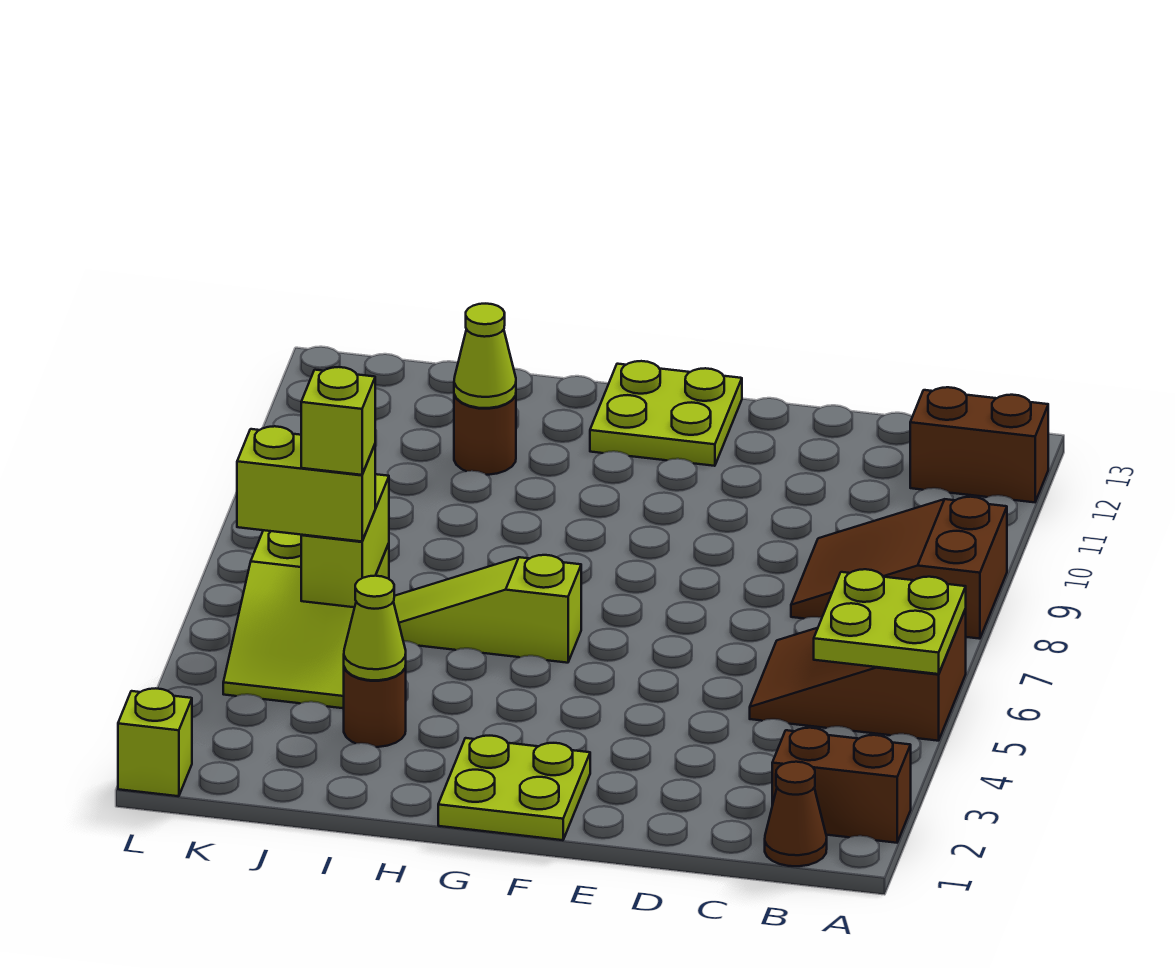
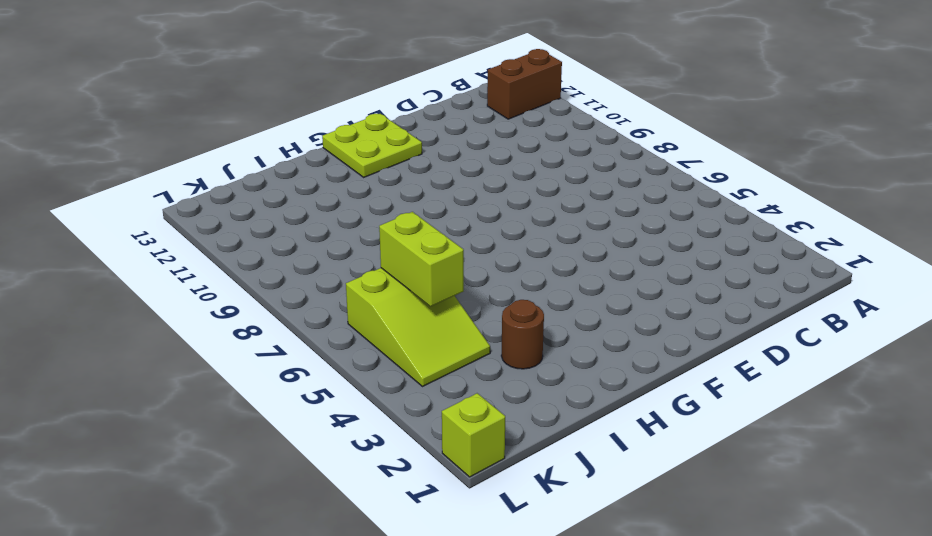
none -> brown 1x2 brick [772,728,911,843]
none -> brown 2x3 slope [750,609,966,741]
none -> brown 2x3 slope [791,497,1007,639]

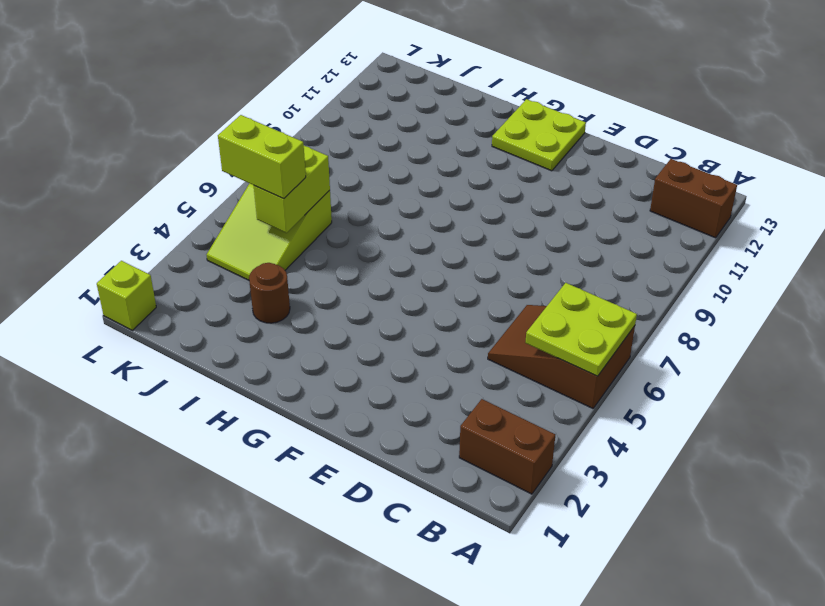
none -> brown 2x3 slope [791,497,1007,639]
none -> brown 1x1 cone [765,762,827,866]
none -> lime 2x2 plate [438,736,590,840]

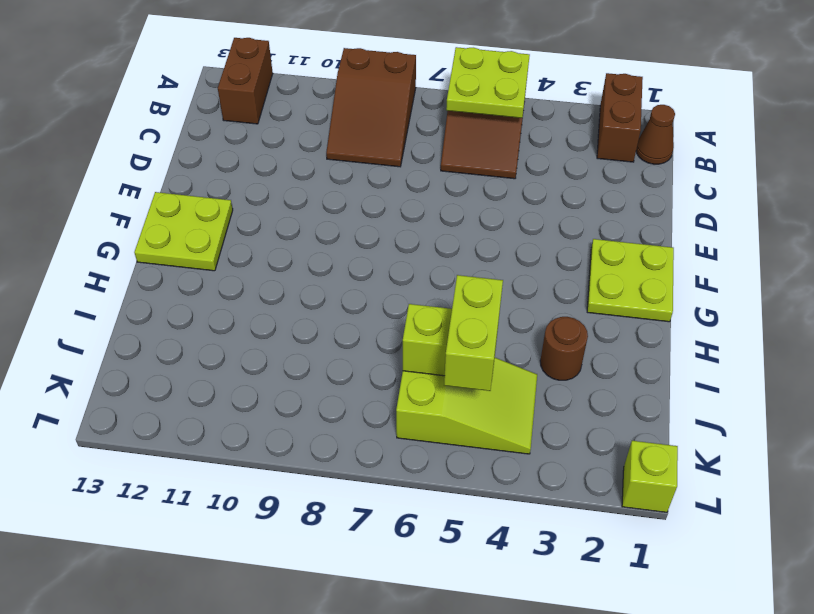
none -> lime 1x3 slope [393,555,581,663]
none -> brown 1x1 round brick [454,395,516,475]
none -> lime 1x1 cone [344,575,406,680]

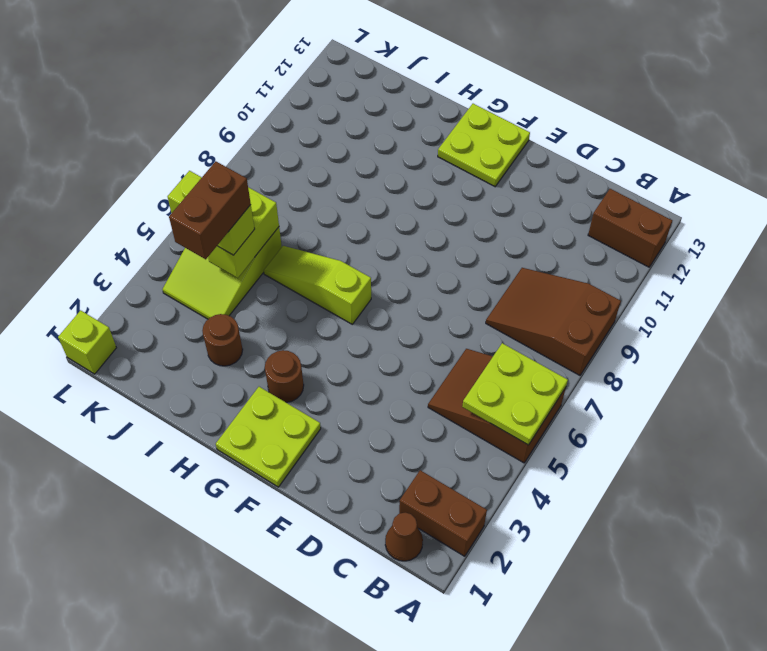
brown 1x1 round brick [265,350,304,402] -> brown 1x1 round brick moved to [454,395,516,475]
brown 1x2 brick [169,161,251,259] -> lime 1x1 brick [301,367,375,475]
none -> lime 1x1 cone [344,575,406,680]
none -> lime 1x1 cone [454,304,516,408]

